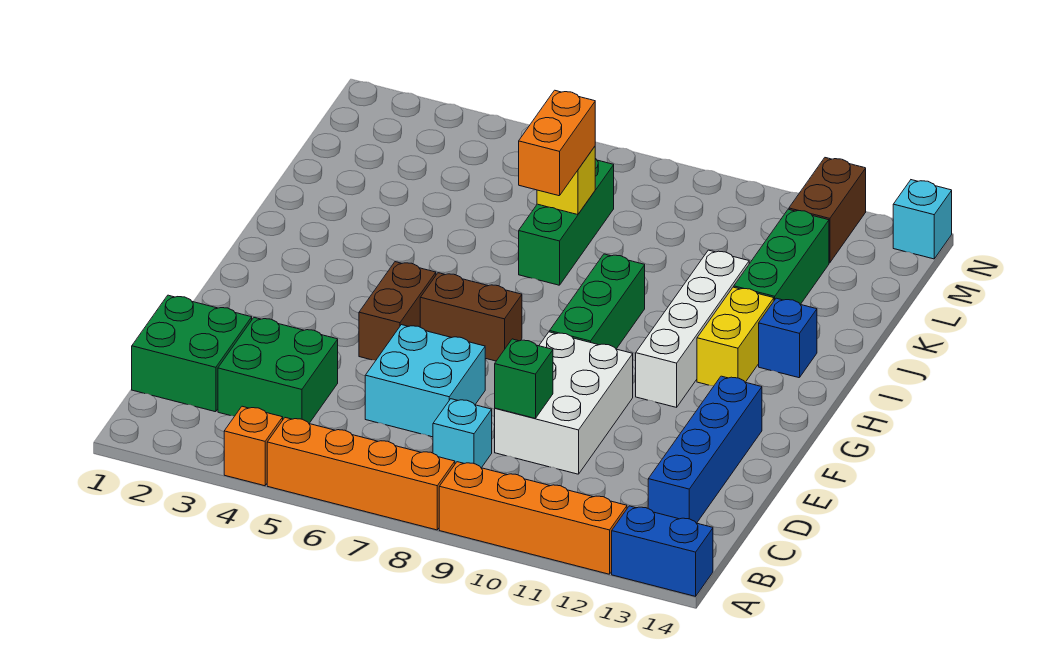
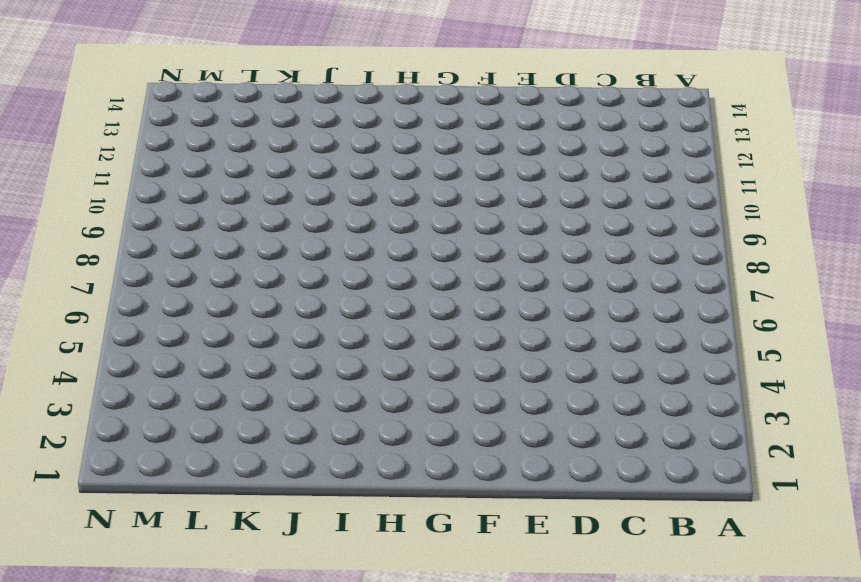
none -> orange 1x1 brick [224,406,283,486]
none -> orange 1x4 brick [267,418,455,530]
none -> orange 1x4 brick [439,462,627,574]

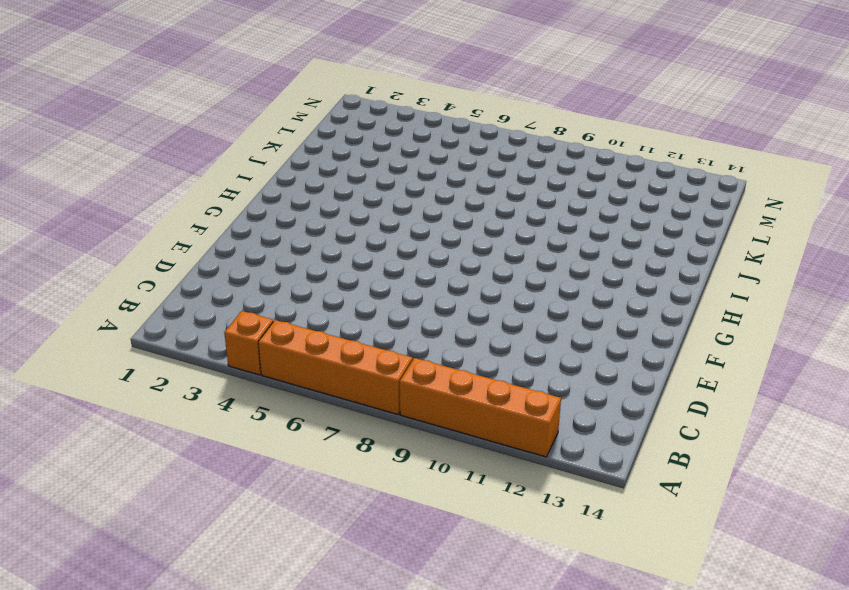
none -> blue 1x2 brick [612,506,713,596]
none -> green 2x2 brick [132,295,252,412]
none -> green 2x2 brick [218,318,338,423]

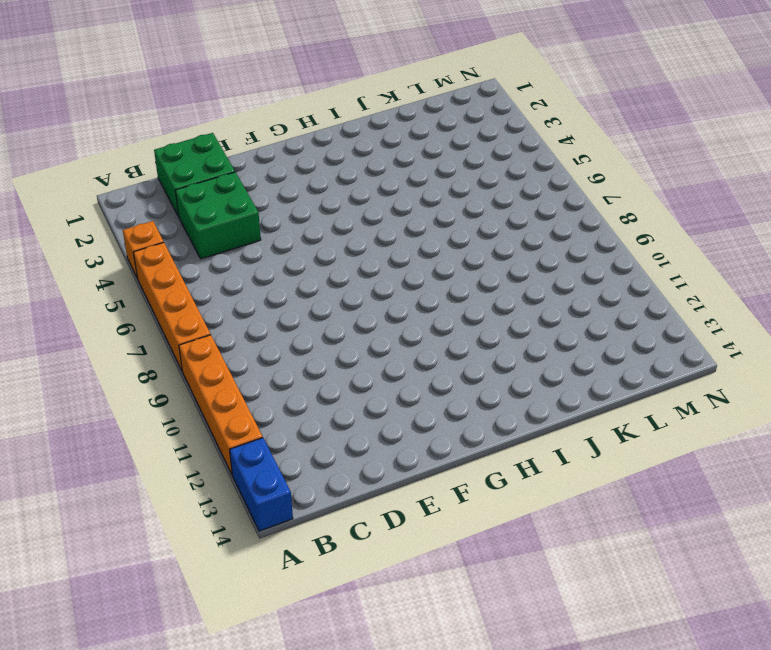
none -> cyan 1x1 brick [433,399,492,468]
none -> blue 1x4 brick [648,376,762,523]
none -> cyan 2x2 brick [365,325,485,437]

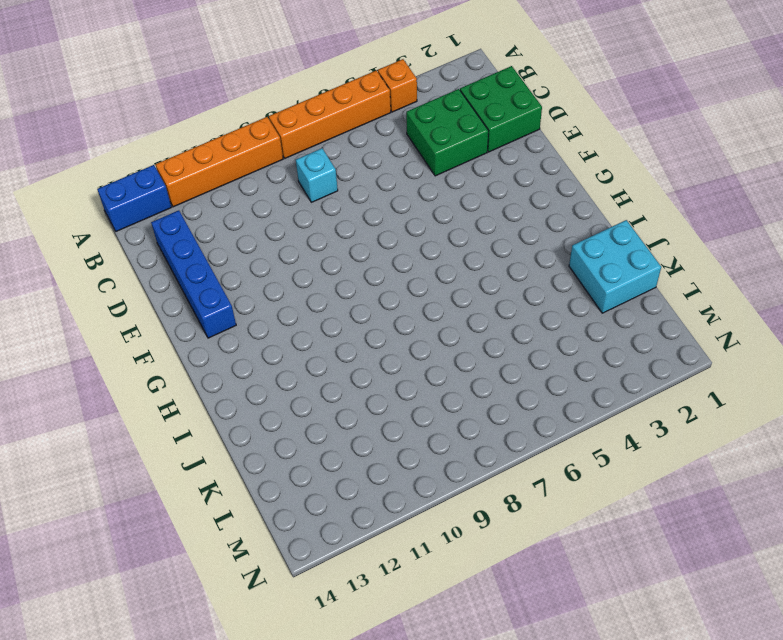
cyan 2x2 brick [569,220,661,313] -> cyan 2x2 brick moved to [365,325,485,437]
none -> white 2x3 brick [495,332,633,474]
none -> brown 1x2 brick [359,262,436,360]
none -> brown 1x2 brick [420,273,522,361]

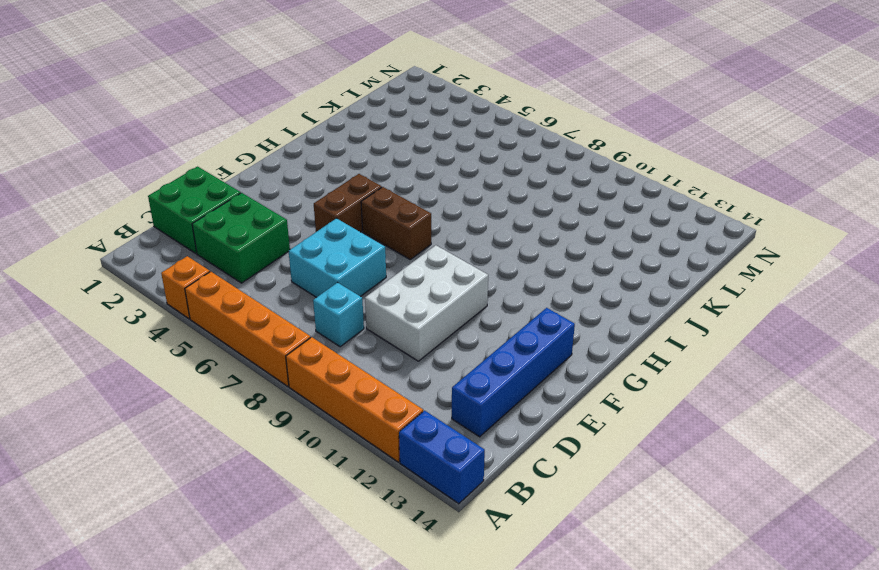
none -> green 1x3 brick [550,254,645,349]
none -> white 1x4 brick [636,250,749,407]
none -> yellow 1x2 brick [697,287,774,386]

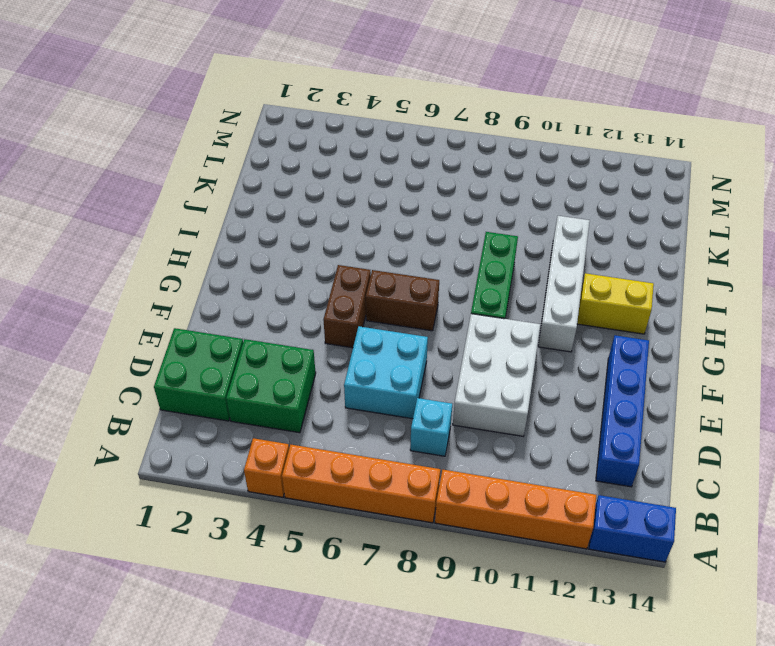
yellow 1x2 brick [577,273,654,334] -> yellow 1x2 brick turned to [697,287,774,386]
none -> blue 1x1 brick [759,298,817,378]
none -> green 1x3 brick [519,158,614,285]
none -> green 1x3 brick [734,209,829,304]

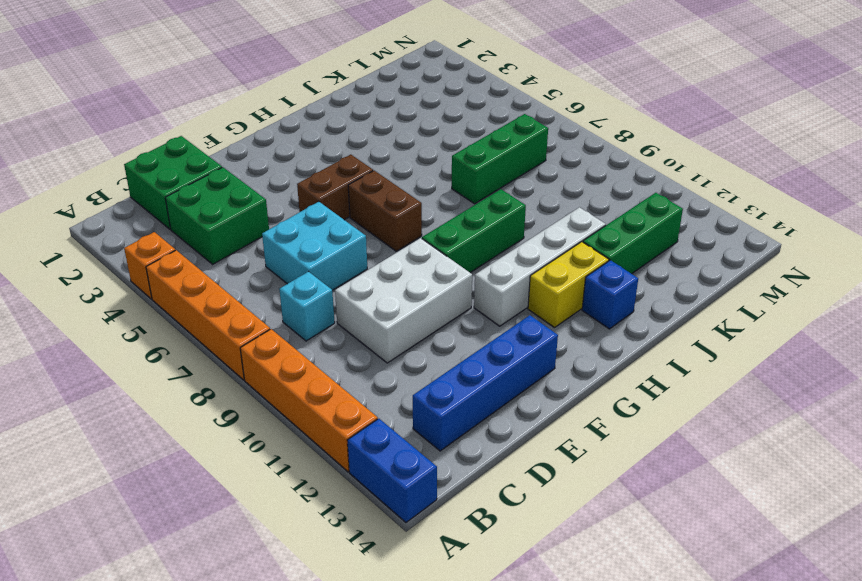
none -> brown 1x2 brick [789,158,866,263]
none -> cyan 1x1 brick [893,180,952,259]
none -> green 1x1 brick [495,339,553,418]

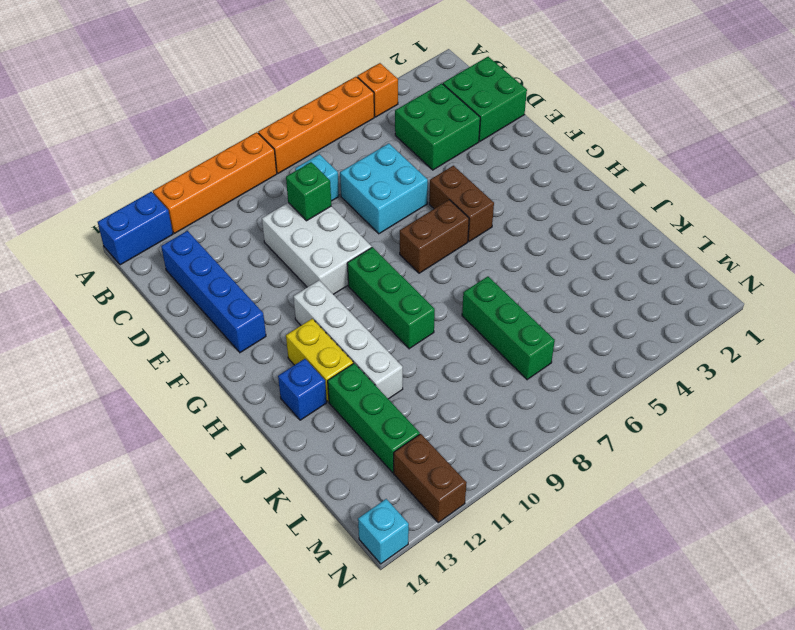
none -> yellow 1x1 brick [537,147,595,215]
none -> orange 1x2 brick [519,90,595,196]

